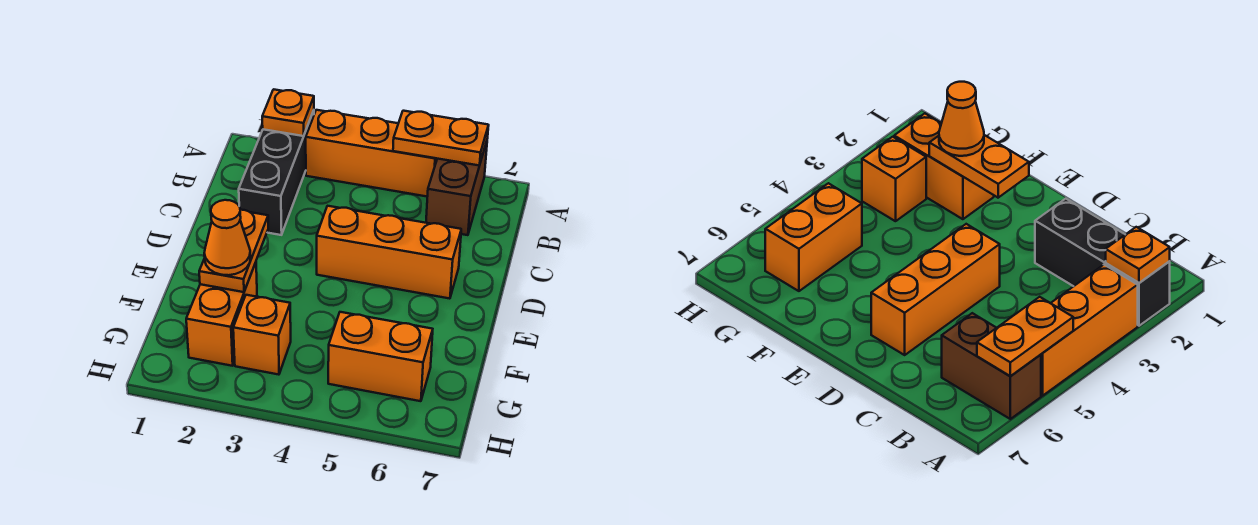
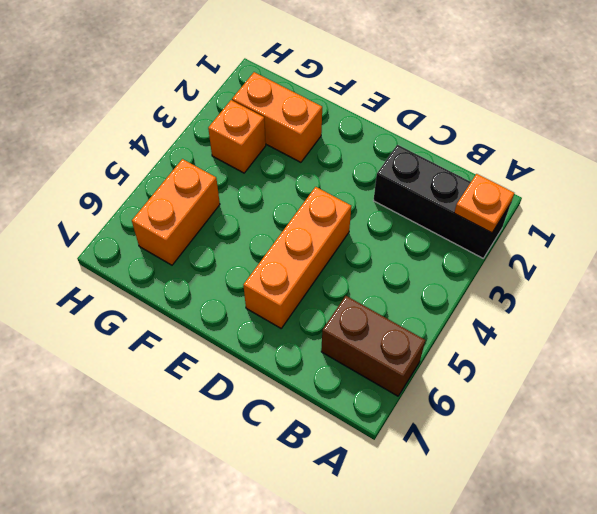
none -> orange 1x3 brick [306,110,437,197]
none -> orange 1x2 plate [393,111,489,166]

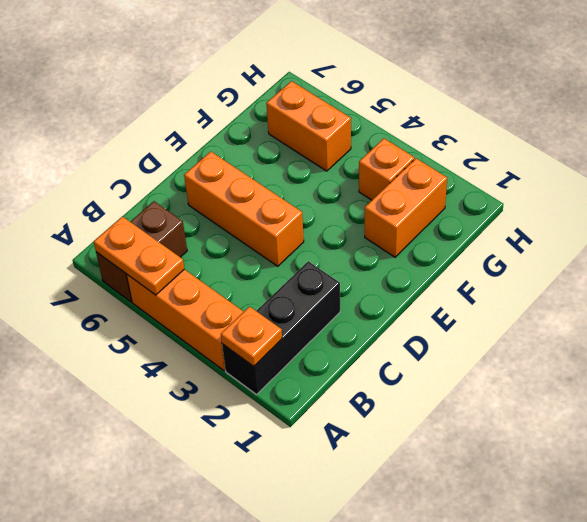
none -> orange 1x2 plate [199,210,268,292]
none -> orange 1x1 cone [204,200,251,275]

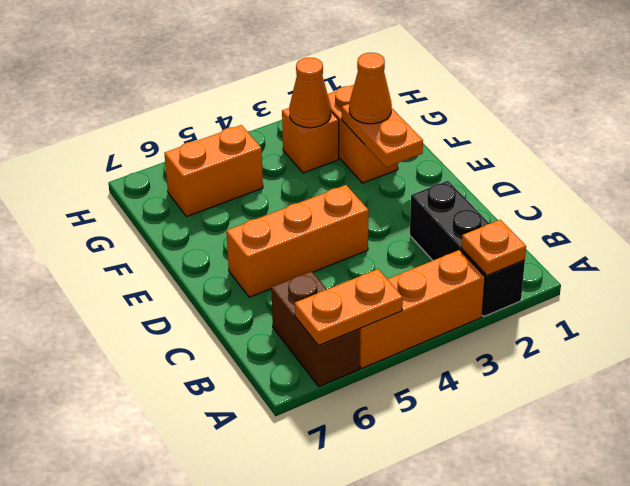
orange 1x1 cone [289,58,331,128] -> none

